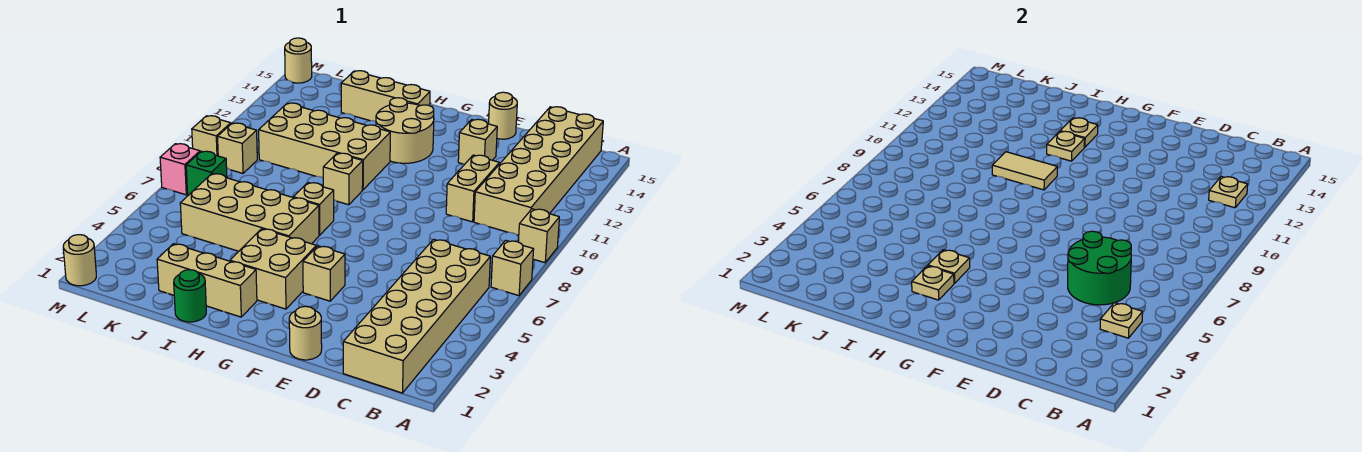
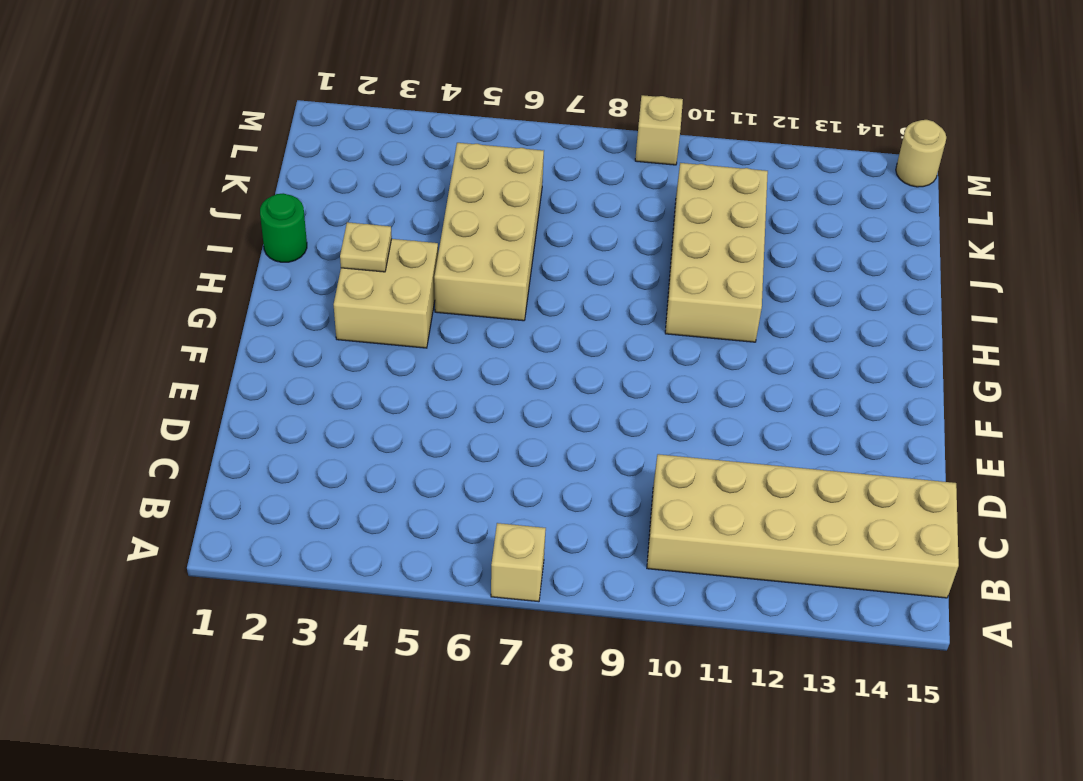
none -> tan 1x1 brick [518,209,559,263]
none -> tan 2x6 brick [343,239,490,393]
none -> tan 1x2 brick [446,155,499,222]
none -> tan 1x1 round brick [289,306,322,360]

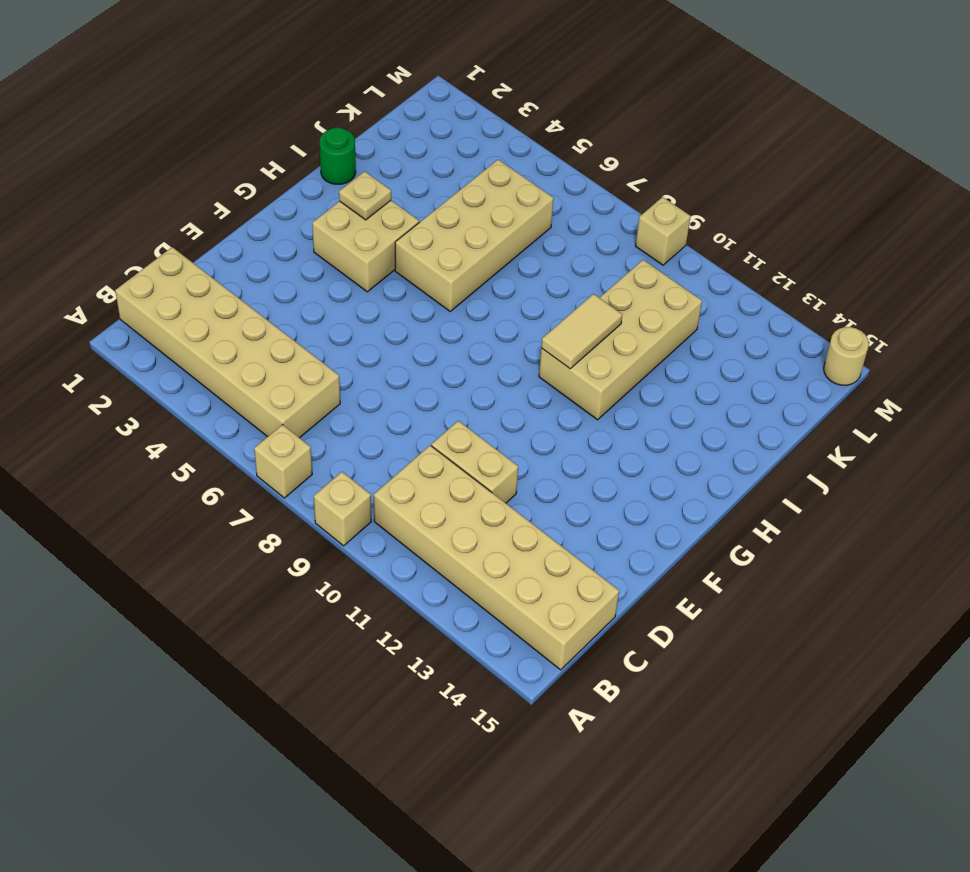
none -> tan 1x1 round brick [289,306,322,360]
none -> tan 1x1 brick [458,119,497,164]
none -> tan 1x1 round brick [489,92,517,139]
none -> tan 1x1 brick [303,246,345,301]

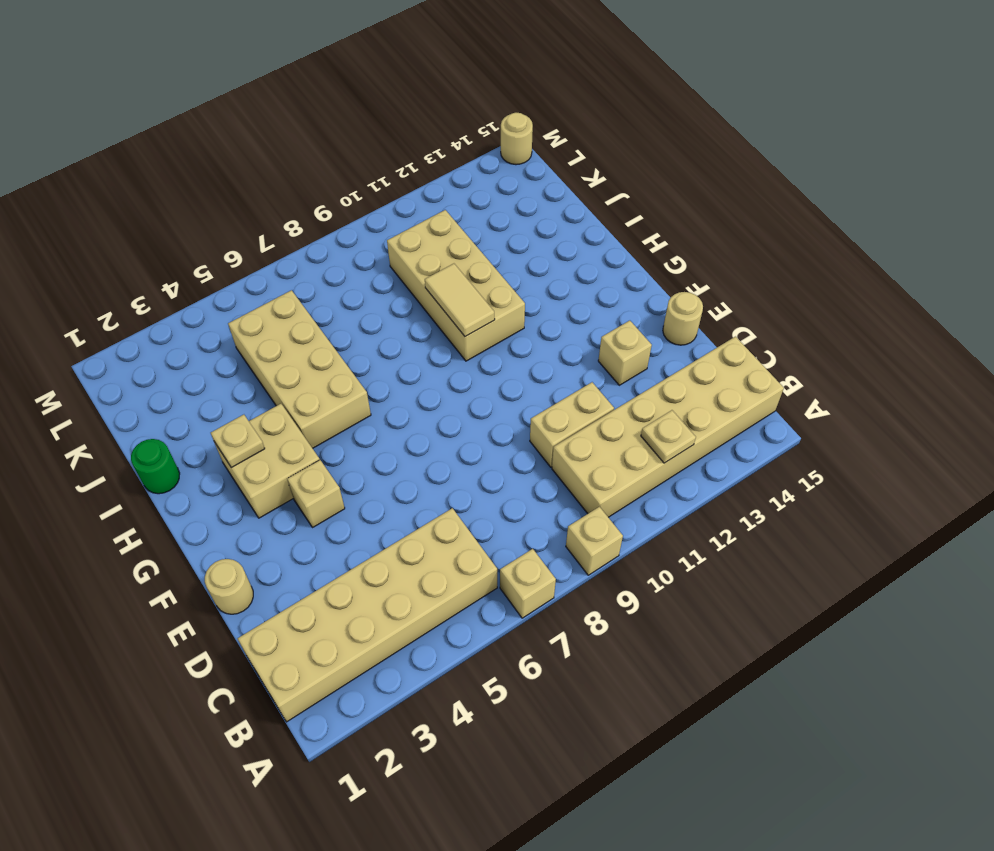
none -> tan 2x2 round brick [376,98,434,163]
none -> tan 1x3 brick [157,244,257,317]
none -> tan 1x1 brick [293,182,334,235]
none -> tan 1x1 brick [323,153,363,205]

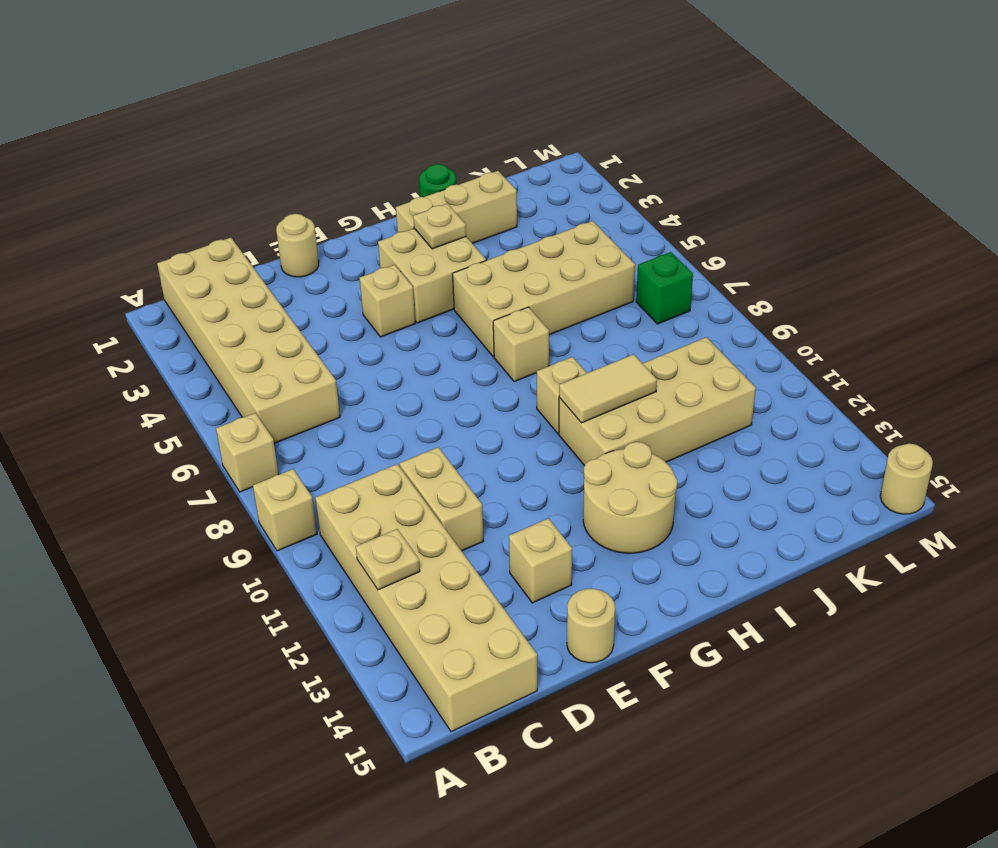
none -> tan 1x3 brick [341,71,430,121]
none -> tan 1x1 brick [218,123,257,173]
none -> tan 1x1 round brick [63,235,96,286]
none -> pink 1x1 brick [160,144,200,195]

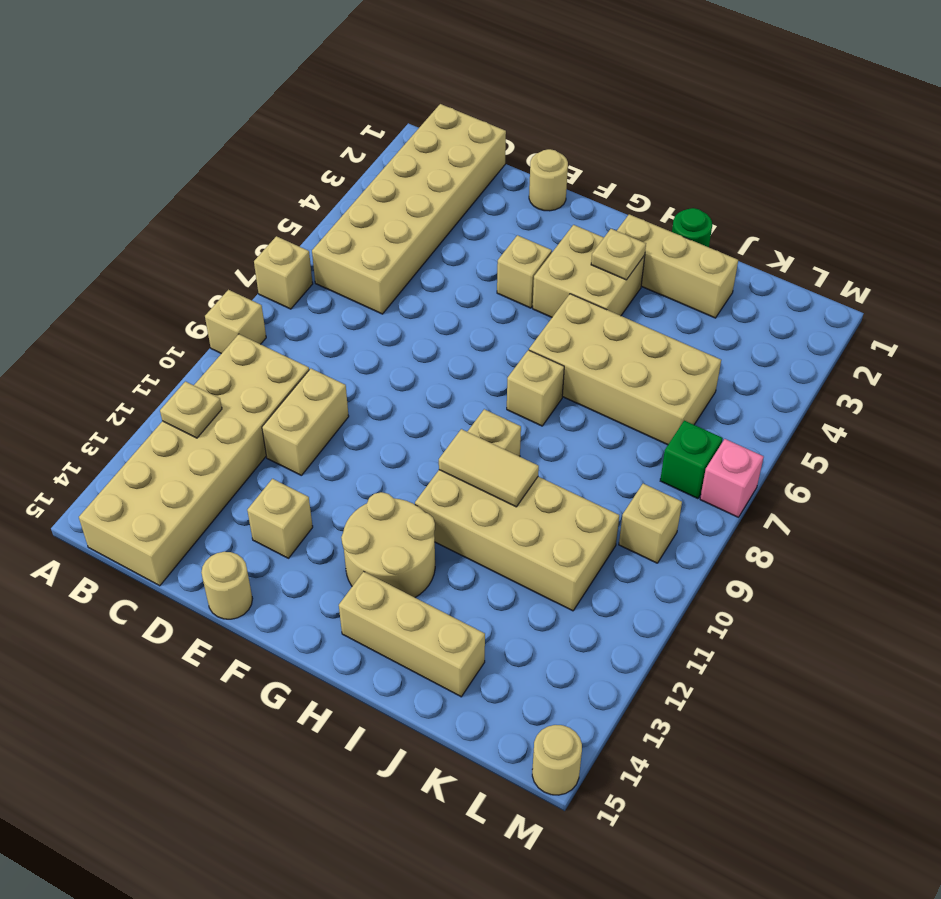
none -> tan 1x1 round brick [63,235,96,286]
none -> tan 1x1 brick [192,116,231,156]
none -> tan 1x1 plate [1100,303,1143,338]
none -> green 2x2 round brick [1068,231,1131,305]

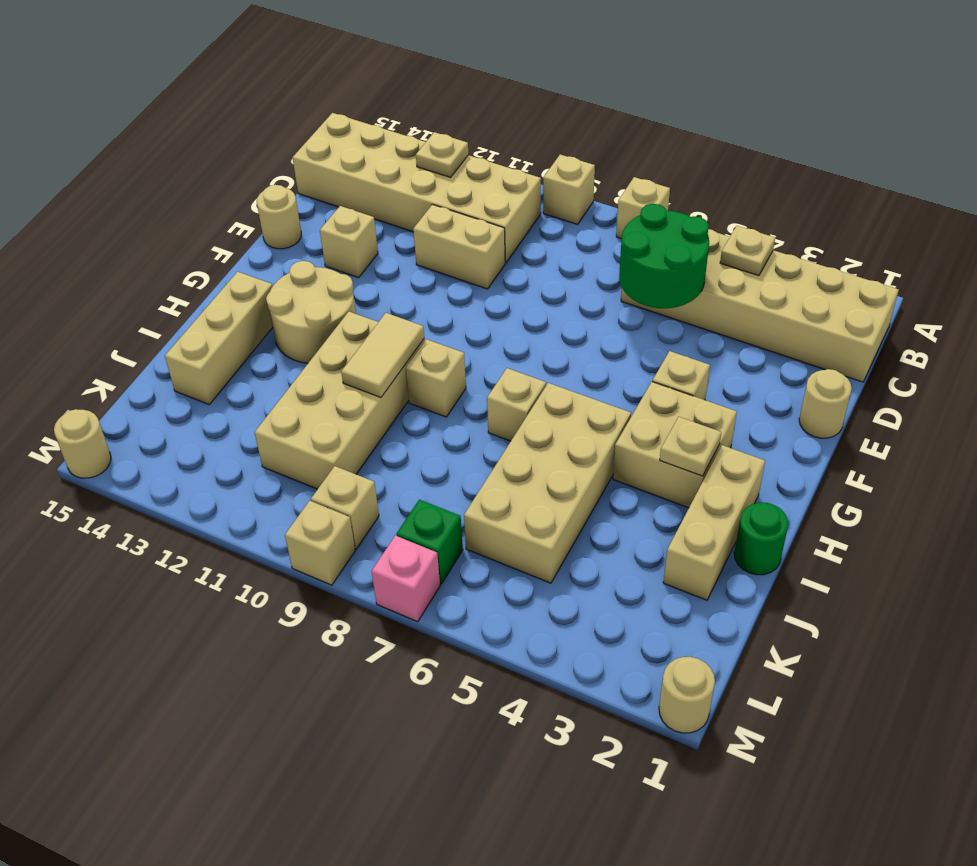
none -> tan 1x1 plate [928,250,970,283]
none -> tan 1x1 plate [1047,131,1085,161]
none -> tan 1x1 plate [1060,118,1098,147]

